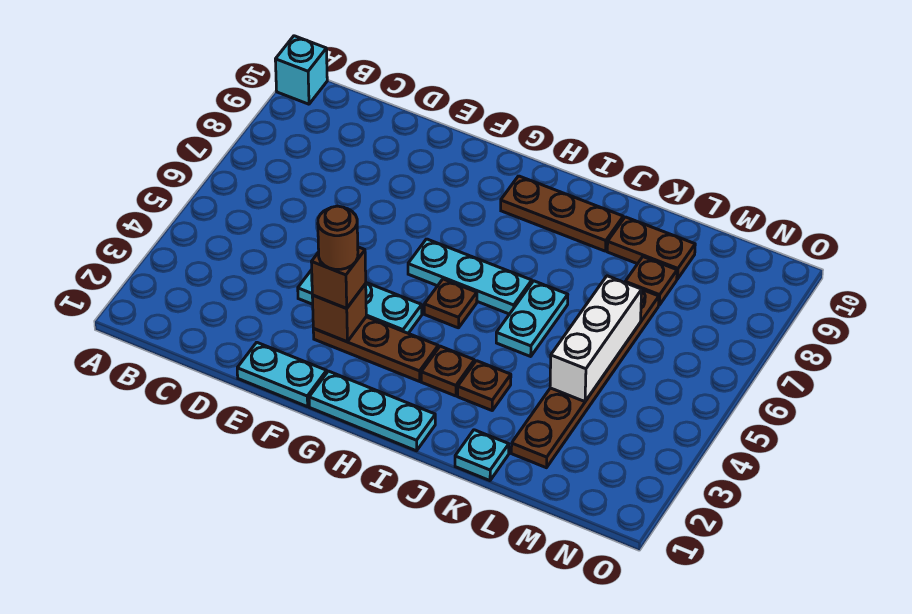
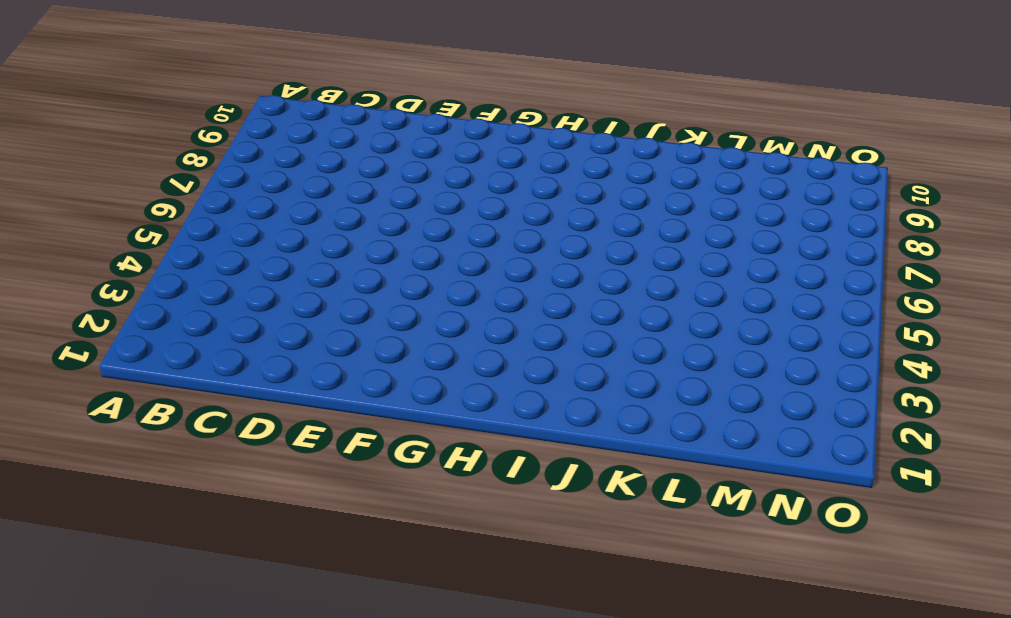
none -> cyan 1x1 brick [275,36,327,104]
none -> cyan 1x2 plate [237,342,327,407]
none -> cyan 1x3 plate [298,270,422,333]

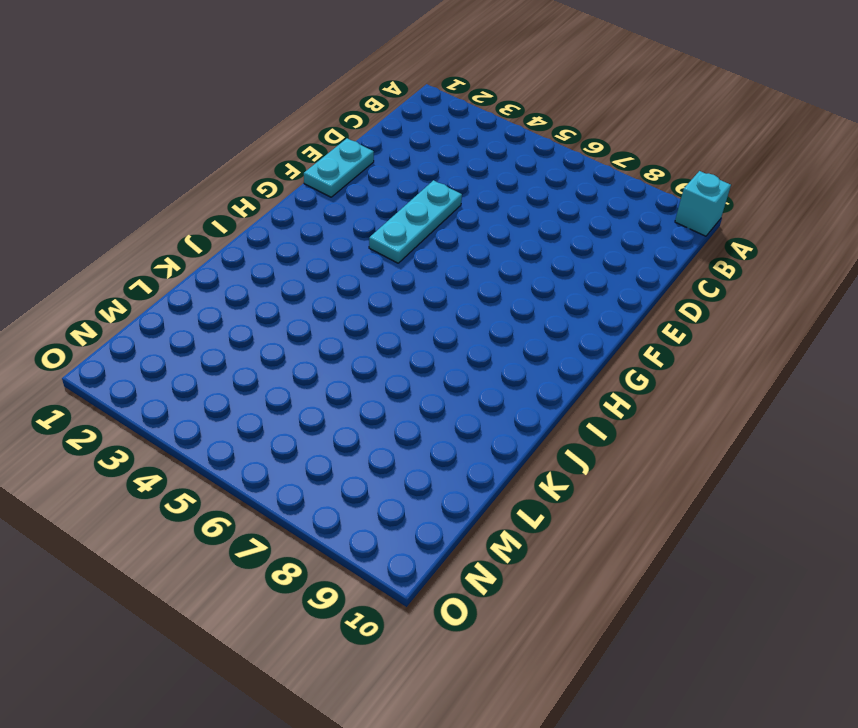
none -> brown 1x3 plate [313,317,438,381]
none -> cyan 1x3 plate [309,371,435,451]
none -> cyan 1x3 plate [408,239,532,314]

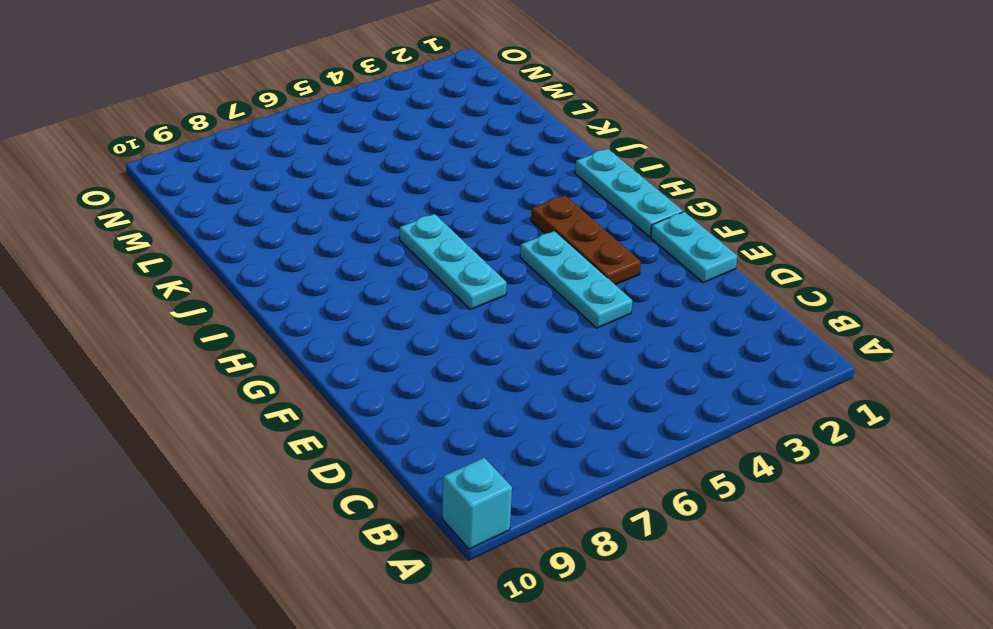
none -> brown 1x1 plate [424,279,477,328]
none -> brown 1x3 plate [501,176,623,251]
none -> brown 1x1 plate [421,346,474,396]

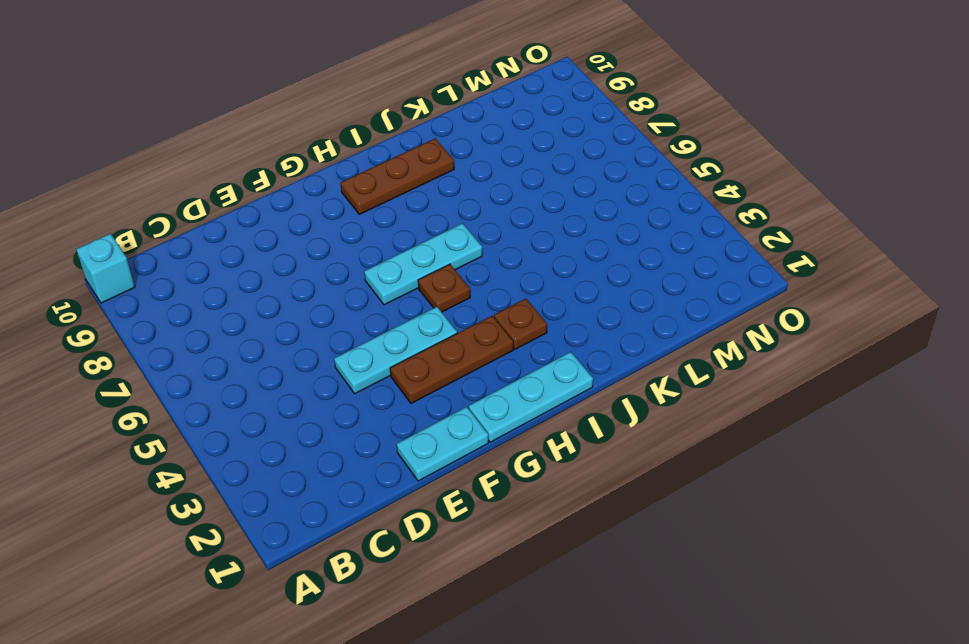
none -> brown 1x1 plate [458,361,511,410]
none -> cyan 1x2 plate [496,281,568,356]
none -> cyan 1x1 plate [455,430,509,481]

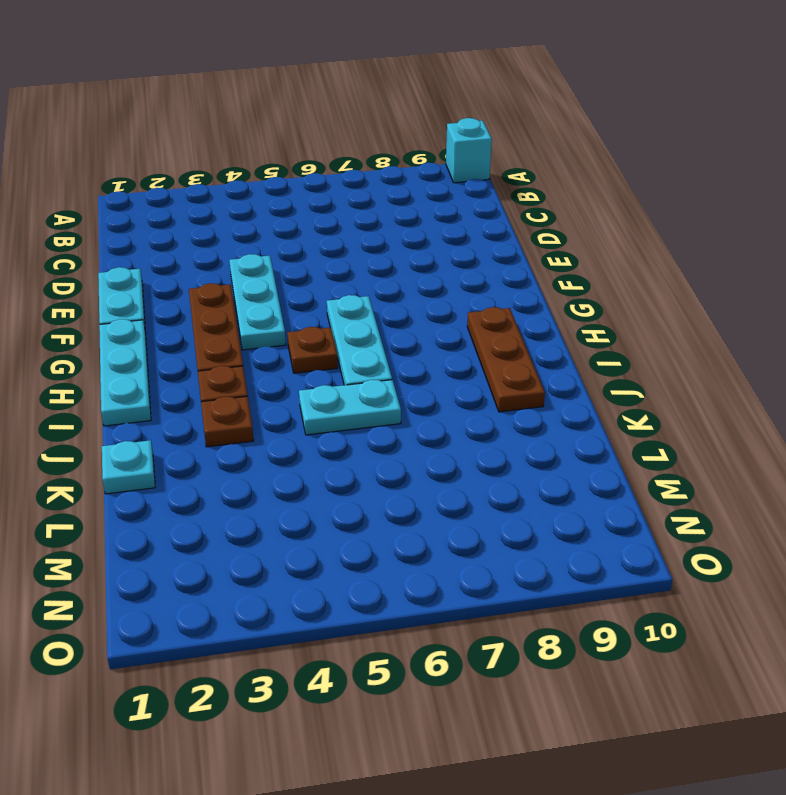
none -> brown 1x2 plate [607,217,695,279]
none -> brown 1x6 plate [511,290,659,468]
none -> brown 1x1 plate [625,257,677,305]

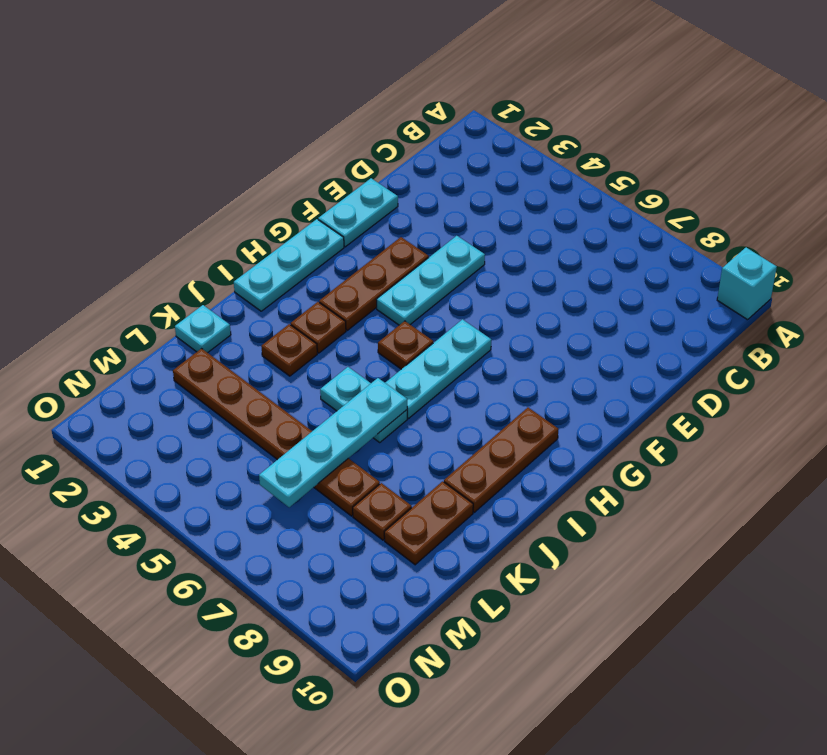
cyan 1x4 plate [259,378,407,507] -> white 1x3 brick [550,276,642,402]
none -> brown 1x1 brick [312,284,366,342]
none -> brown 1x1 brick [312,247,366,308]
none -> brown 1x1 round brick [318,206,358,269]

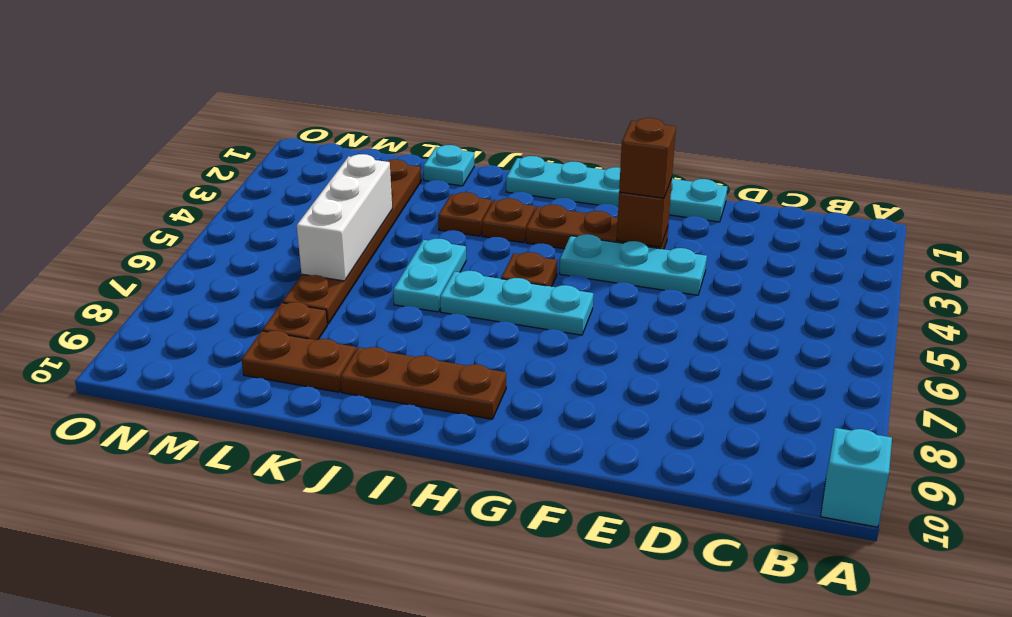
none -> brown 1x1 round brick [318,206,358,269]

